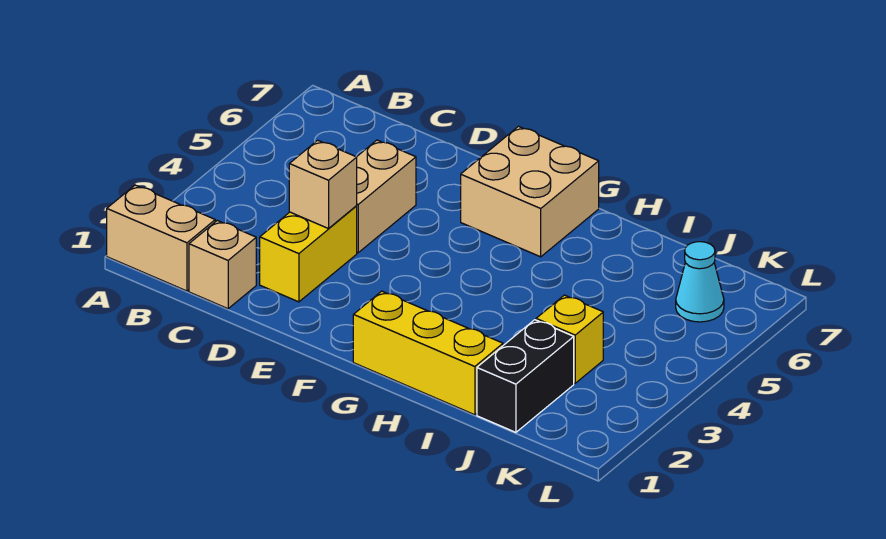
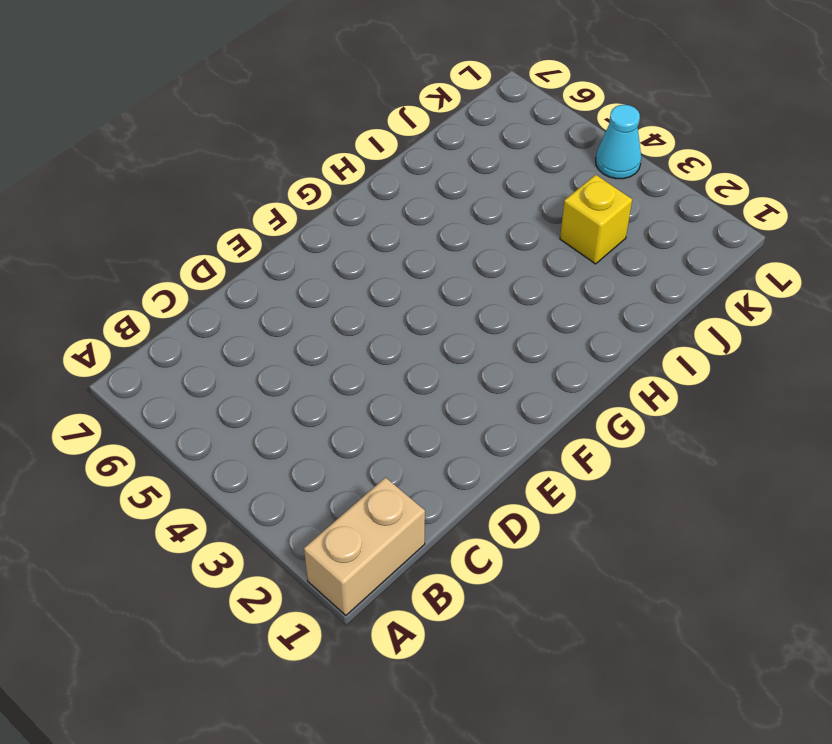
cyan 1x1 cone [596,105,641,179] -> cyan 1x1 cone moved to [676,242,724,322]
none -> tan 1x1 brick [189,221,256,309]
none -> yellow 1x2 brick [260,206,357,302]

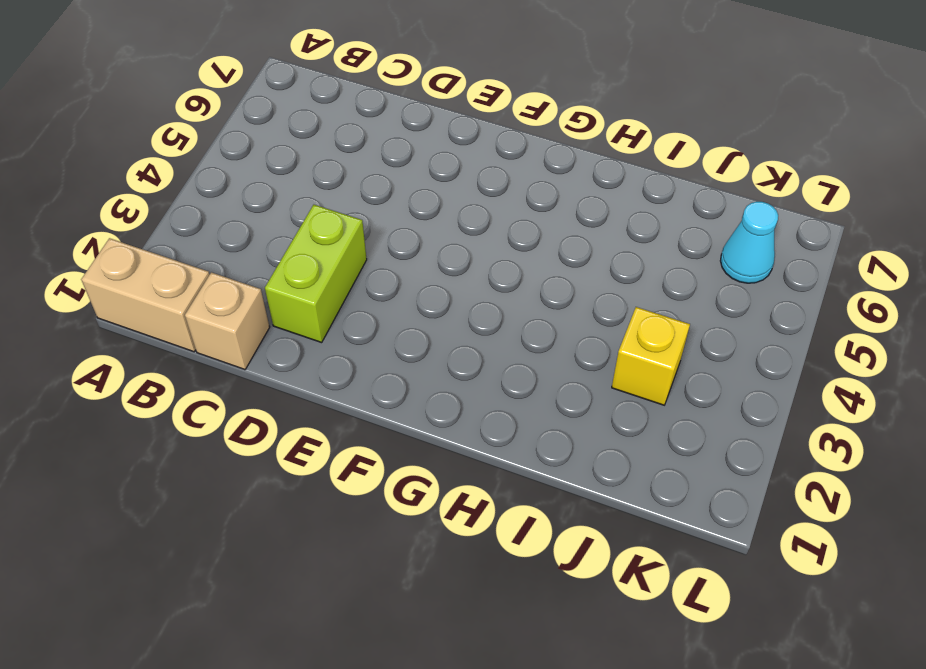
lime 1x2 brick [265,205,367,343] -> yellow 1x2 brick [260,206,357,302]
none -> tan 1x2 brick [357,140,416,253]
none -> tan 2x2 brick [461,126,599,257]

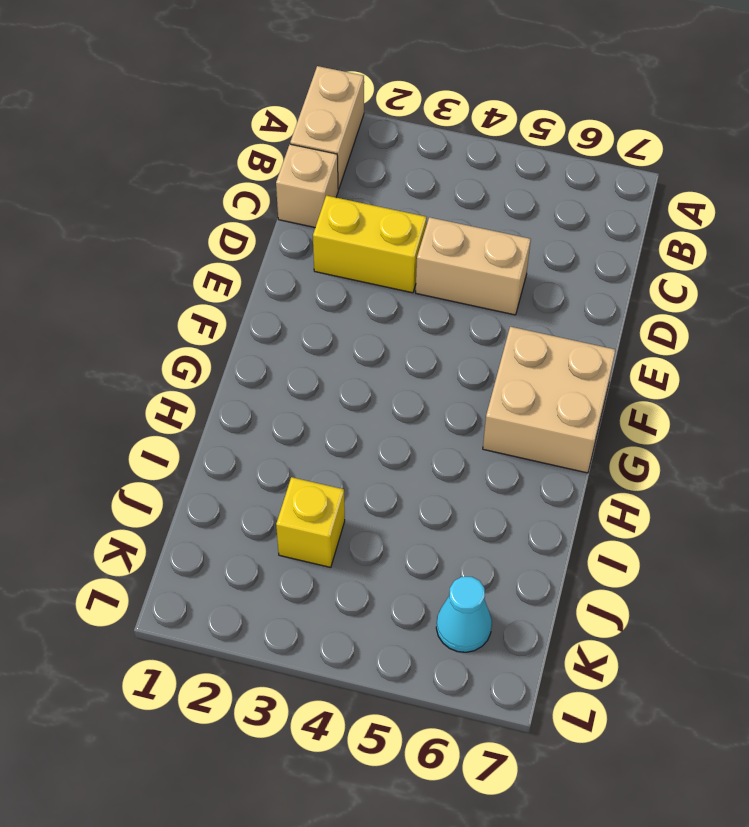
none -> yellow 1x3 brick [353,291,503,415]
none -> black 1x2 brick [477,320,574,432]

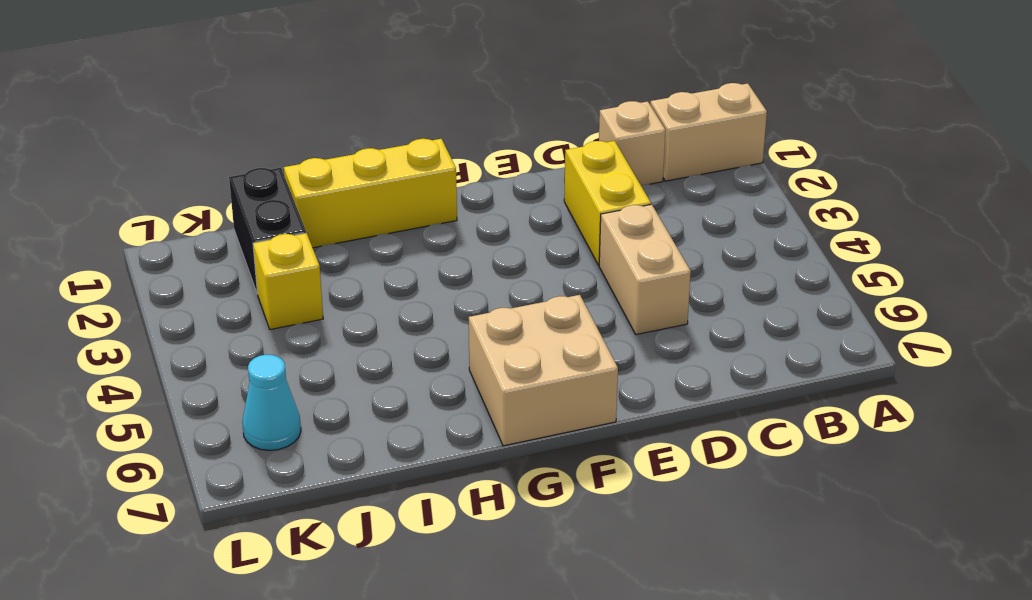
none -> tan 1x1 brick [289,140,357,229]

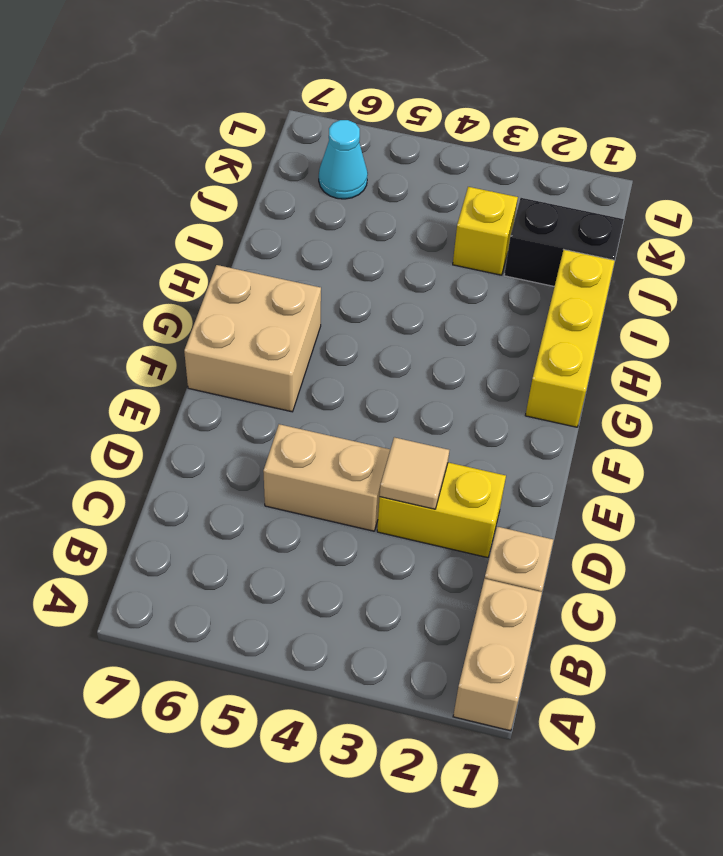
tan 1x1 tile [380,437,449,509] -> tan 1x1 brick [289,140,357,229]

